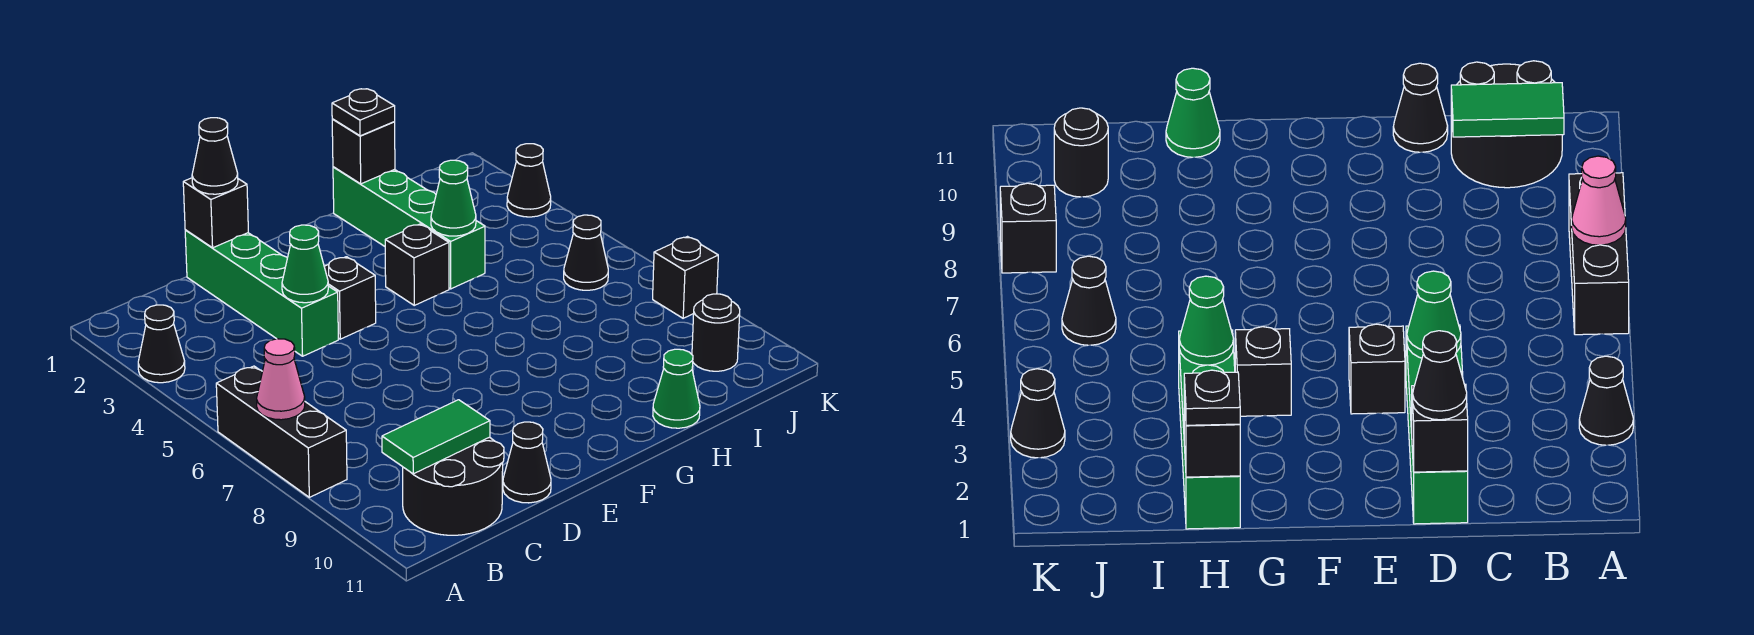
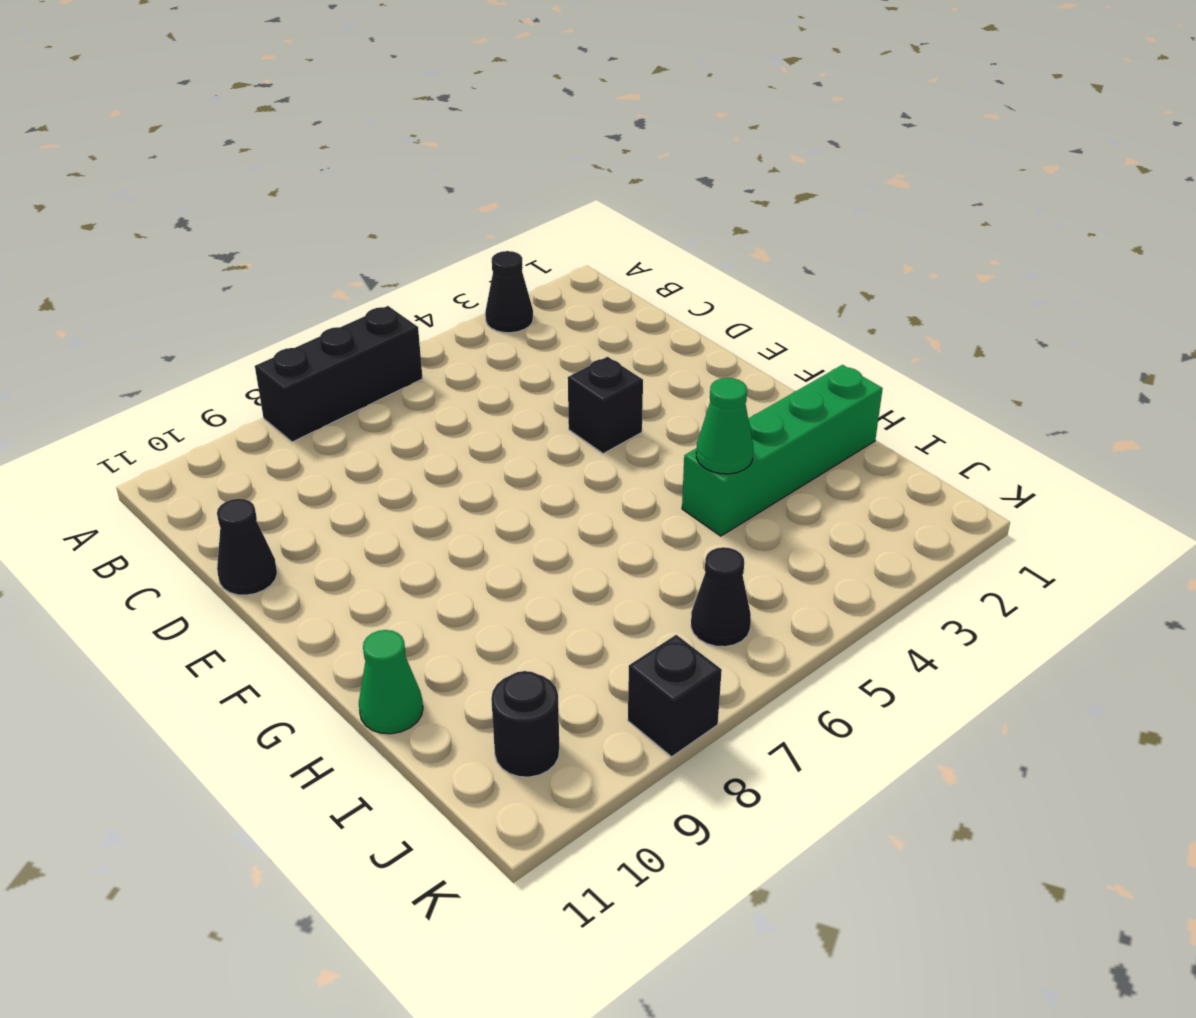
none -> black 2x2 round brick [403,437,504,535]
none -> green 1x4 brick [185,230,338,356]
none -> black 1x1 brick [385,224,449,305]

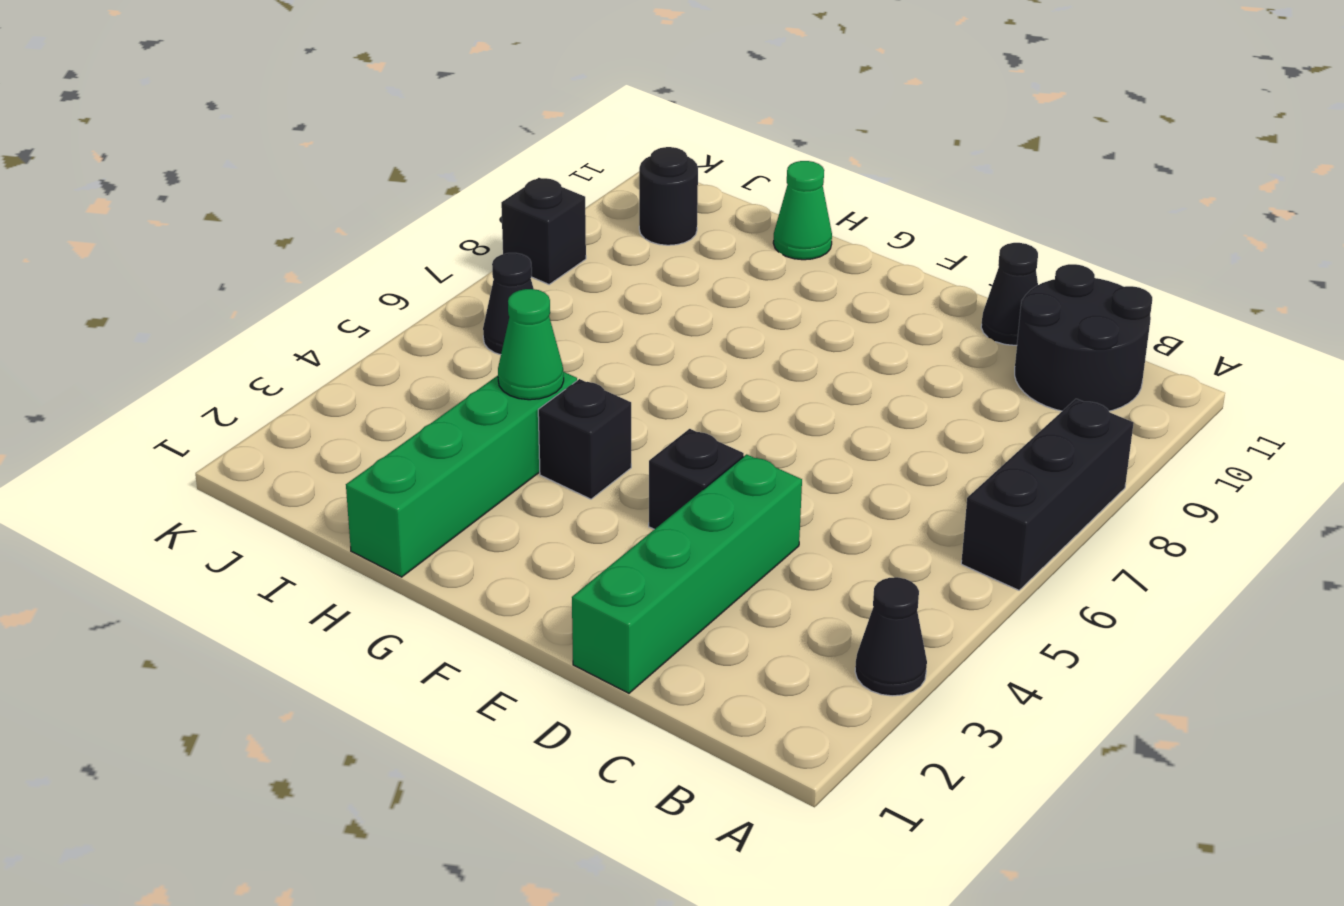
none -> black 1x1 cone [507,144,551,217]
none -> pink 1x1 cone [257,339,305,420]
none -> green 1x2 tile [382,400,490,474]

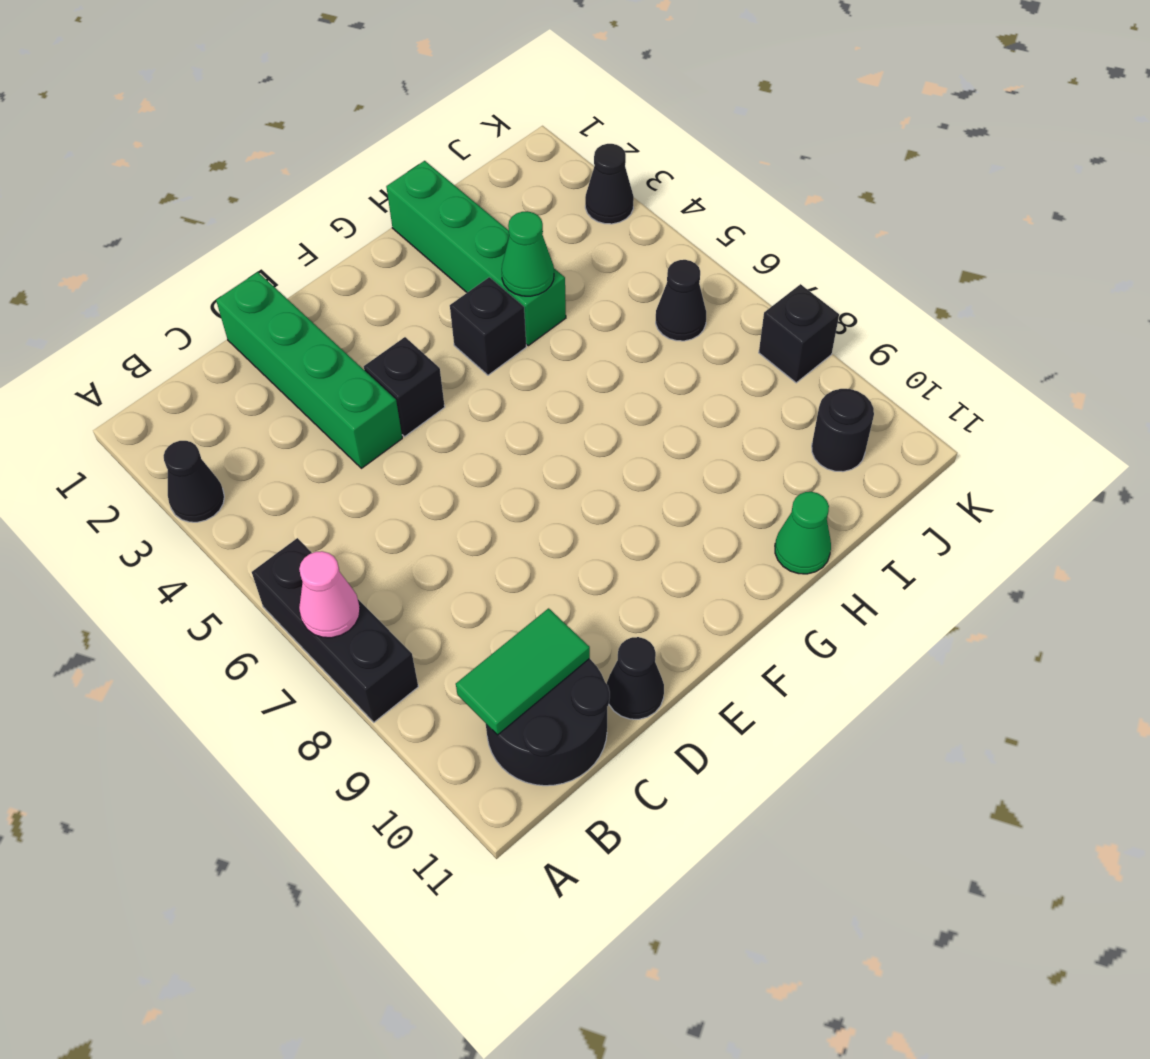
none -> black 1x1 brick [183,178,248,248]
none -> green 1x1 cone [282,225,328,303]
none -> black 1x1 brick [332,119,395,184]

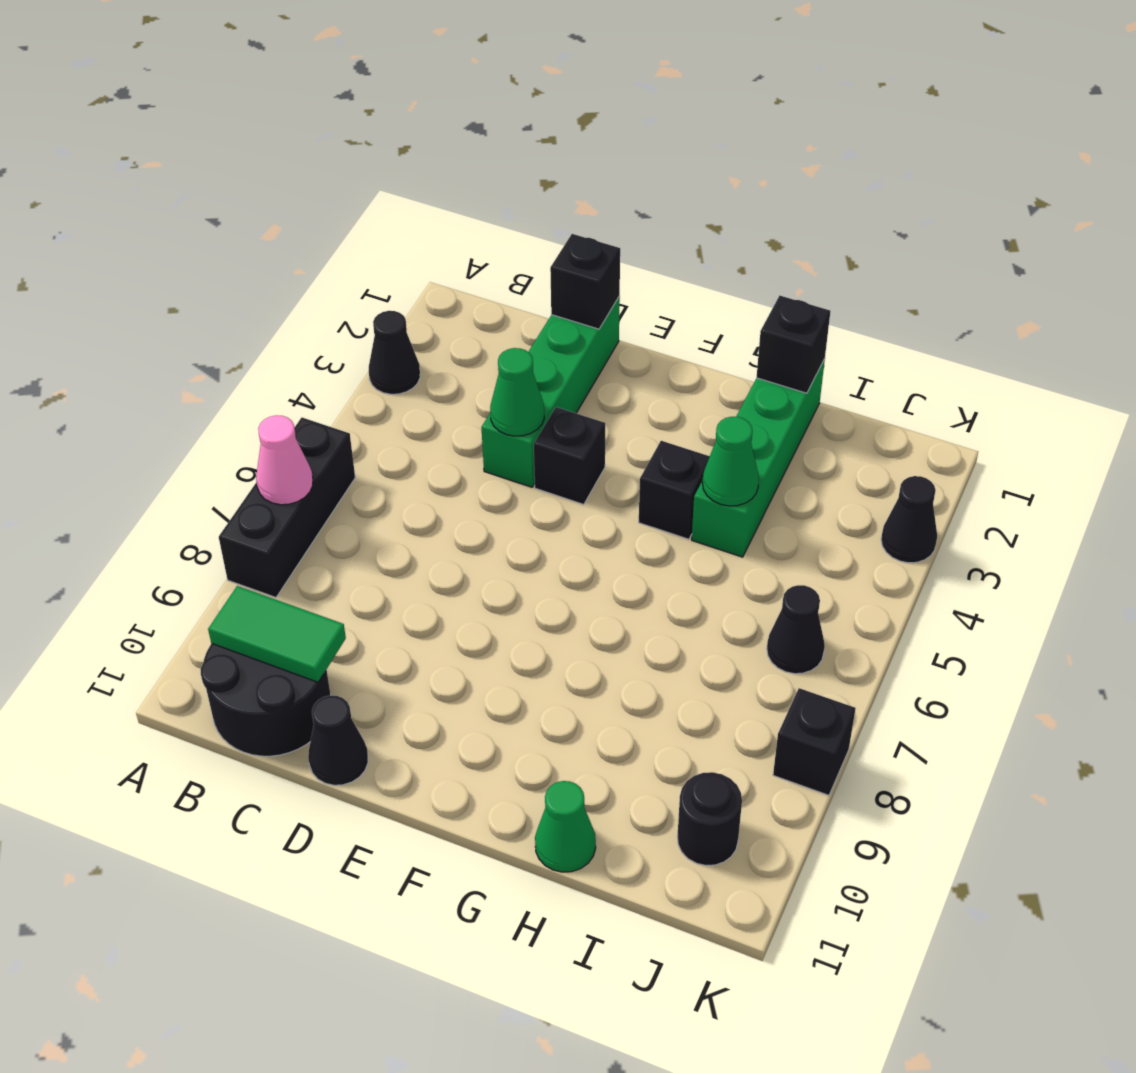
none -> black 1x1 cone [192,118,238,194]
none -> black 1x1 plate [332,89,395,136]

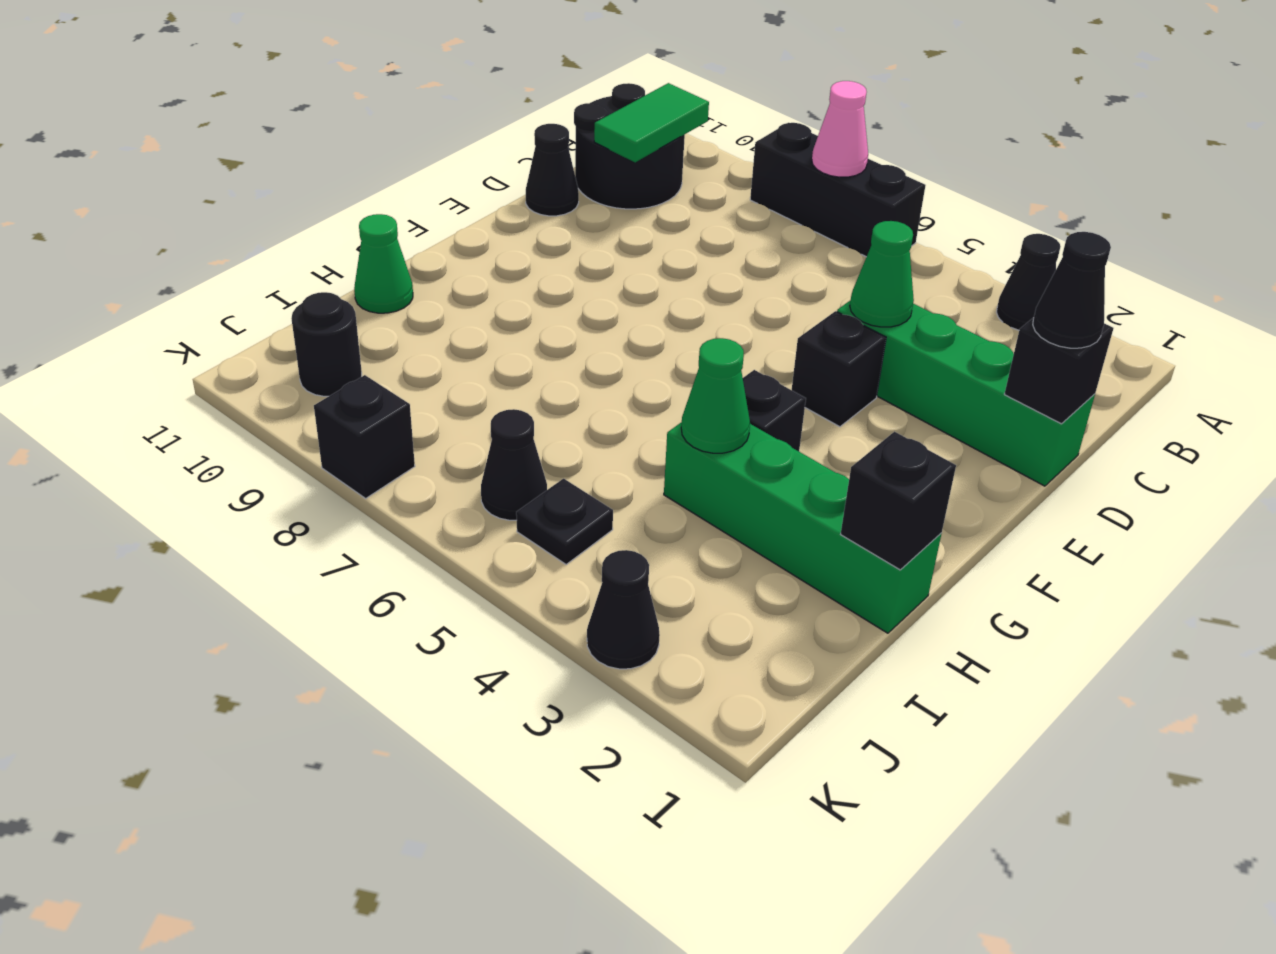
black 1x1 plate [516,479,613,565] -> black 1x1 plate moved to [332,89,395,136]

